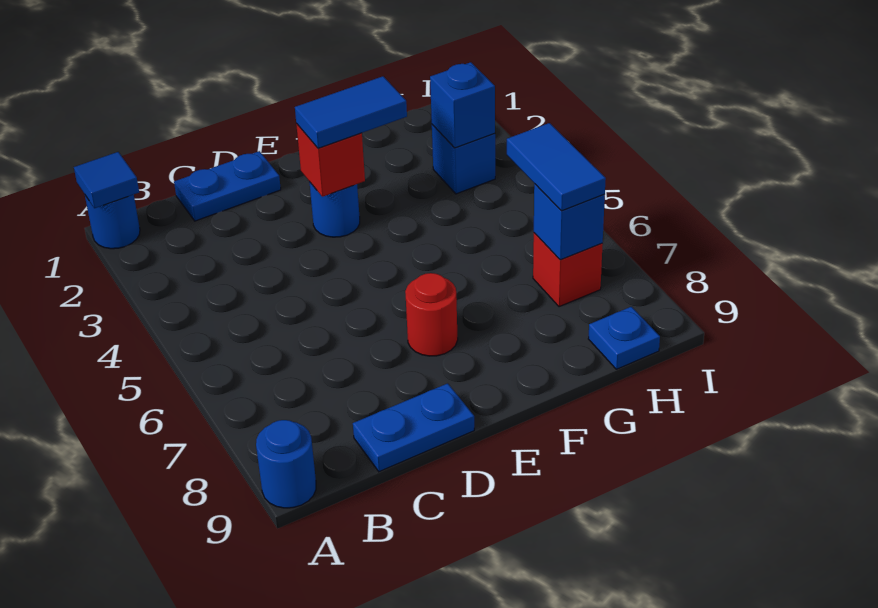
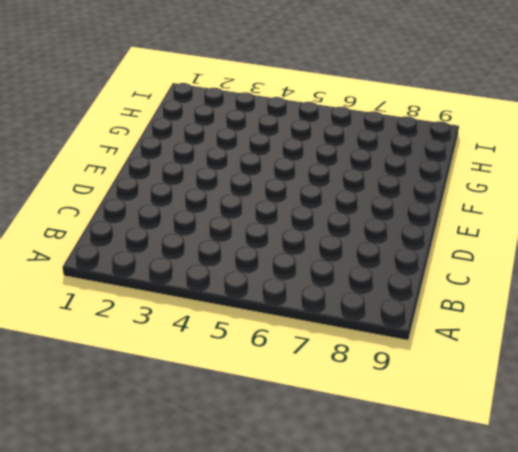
none -> blue 1x1 round brick [85,195,140,249]
none -> blue 1x1 round brick [256,420,316,508]
none -> blue 1x2 plate [174,151,281,221]

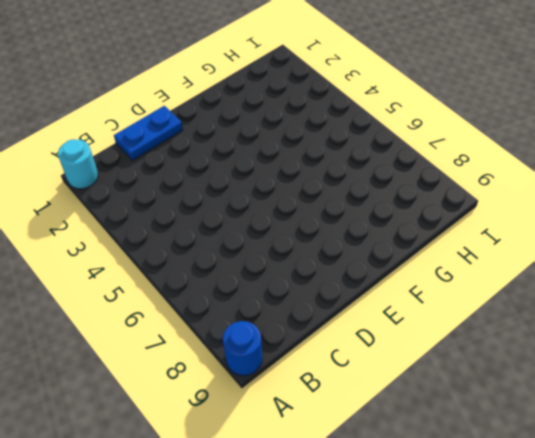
cyan 1x1 round brick [58,139,98,189] -> blue 1x1 round brick [85,195,140,249]
none -> blue 1x2 plate [353,383,474,472]
none -> blue 1x1 round brick [309,182,360,237]
none -> red 1x1 round brick [405,273,458,356]

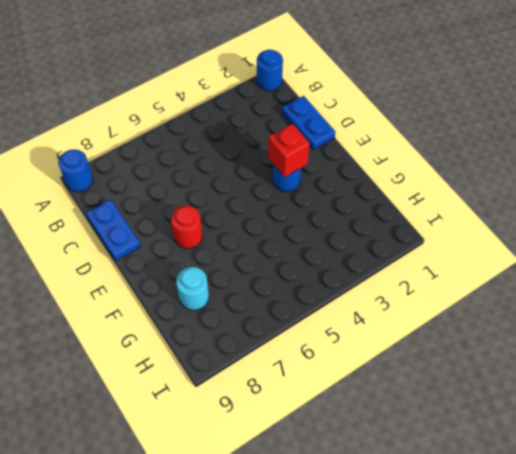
cyan 1x1 round brick [176,267,209,310] -> none
none -> blue 1x1 brick [432,125,495,194]
none -> red 1x1 brick [533,233,603,307]
none -> blue 1x1 plate [588,307,660,369]

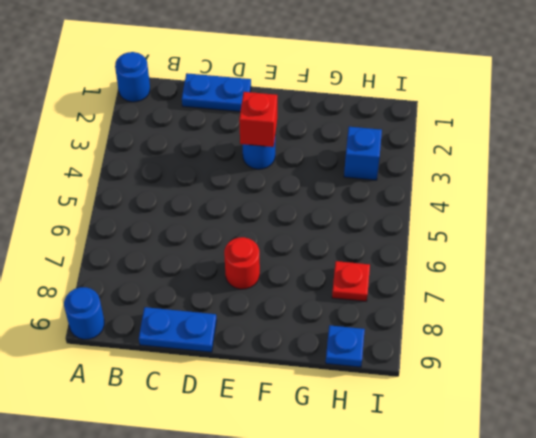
red 1x1 plate [332,261,370,301] -> red 1x1 brick [533,233,603,307]
none -> blue 1x1 tile [74,152,139,208]
none -> blue 1x1 brick [430,62,495,148]
none -> blue 1x1 brick [534,184,605,260]

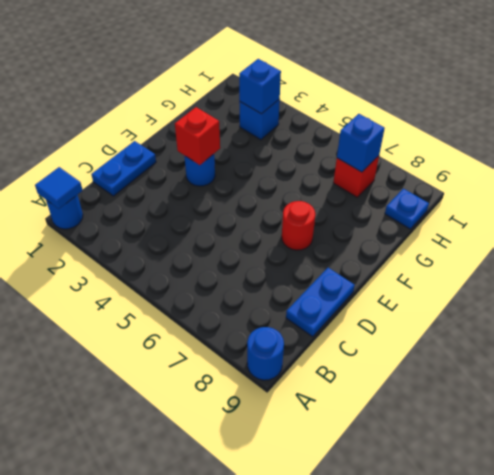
none -> blue 1x2 tile [295,76,407,148]
none -> blue 1x2 tile [507,123,606,211]

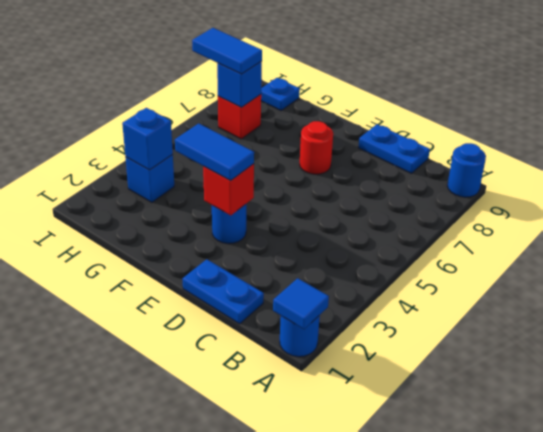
blue 1x2 tile [192,28,262,74] -> blue 1x2 tile turned to [507,123,606,211]

